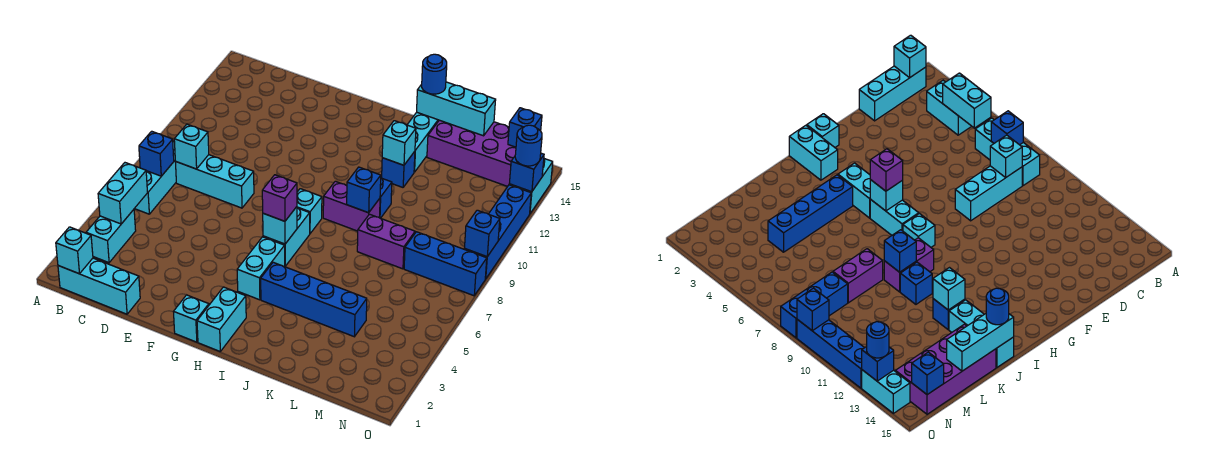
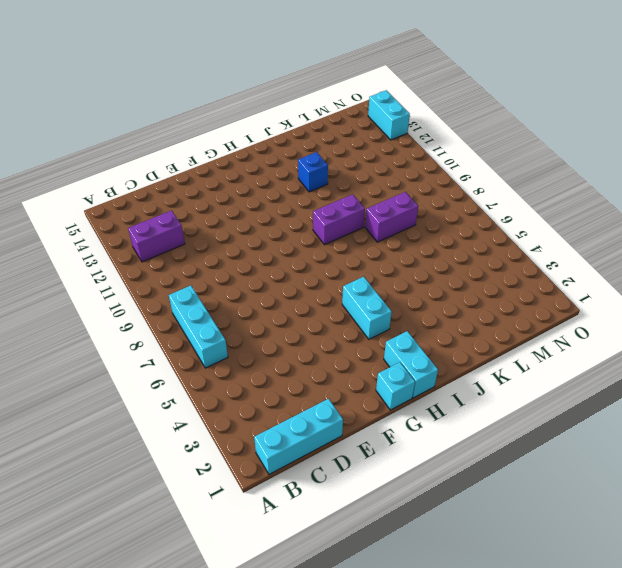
purple 1x2 brick [128,211,185,262] -> none
none -> cyan 1x2 brick [86,210,136,263]
none -> cyan 1x3 brick [175,155,254,208]
none -> cyan 1x2 brick [263,208,310,266]
none -> cyan 1x1 brick [297,189,322,233]

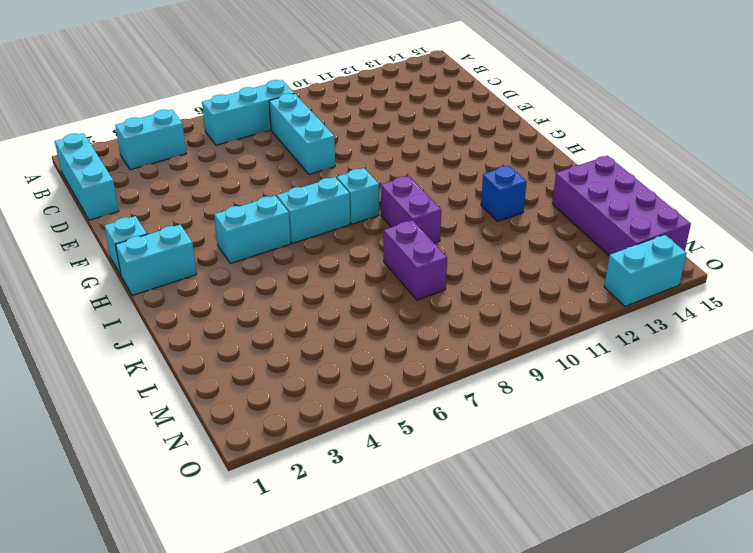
none -> blue 1x4 brick [261,262,367,337]
none -> blue 1x1 brick [380,178,392,218]
none -> cyan 1x3 brick [407,112,439,172]
none -> blue 1x3 brick [404,232,487,296]

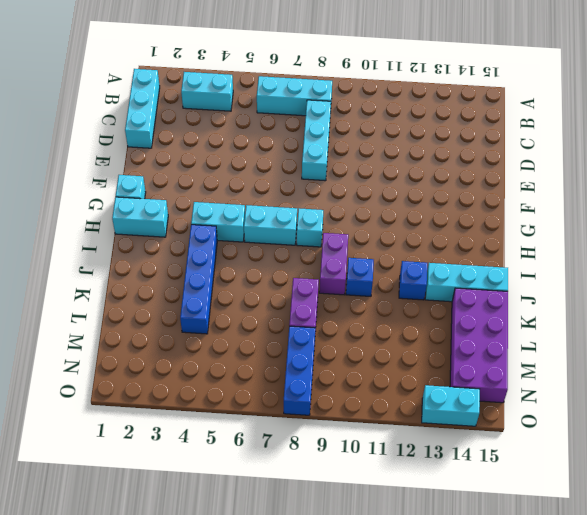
none -> blue 1x4 brick [464,185,531,279]
none -> cyan 1x1 brick [56,227,93,274]
none -> cyan 1x2 brick [98,163,147,224]
none -> blue 1x1 brick [139,131,174,176]

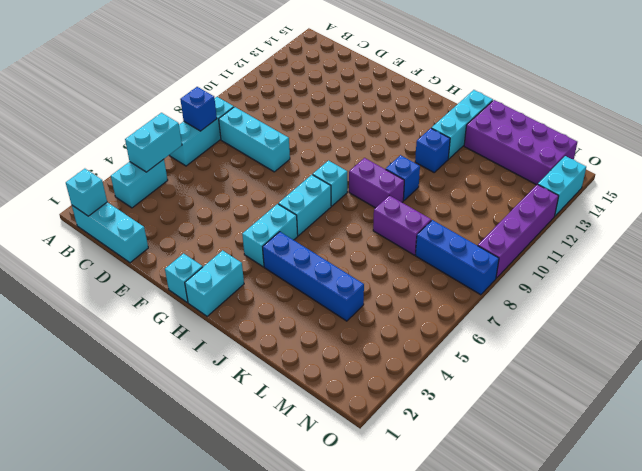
purple 1x4 brick [478,184,559,278] -> blue 1x4 brick [464,185,531,279]
none -> cyan 1x1 brick [174,124,209,169]
none -> cyan 1x1 brick [263,207,297,244]
none -> blue 1x1 brick [347,167,381,213]
none -> cyan 1x1 brick [382,121,416,165]

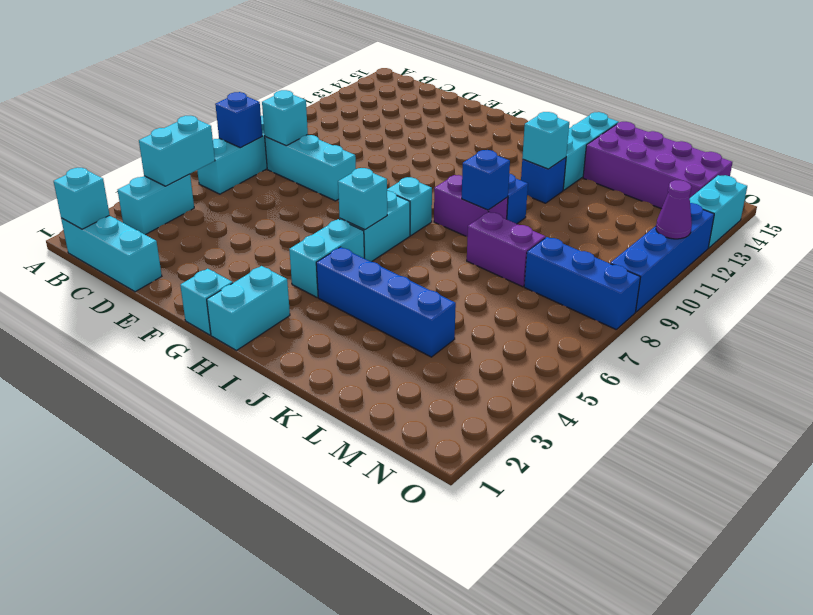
purple 1x1 cone [656,180,692,239] -> none
none -> cyan 1x3 brick [417,82,496,136]
none -> blue 1x1 brick [508,108,542,147]
none -> blue 1x1 brick [465,210,500,257]
none -> blue 1x1 brick [509,153,544,192]

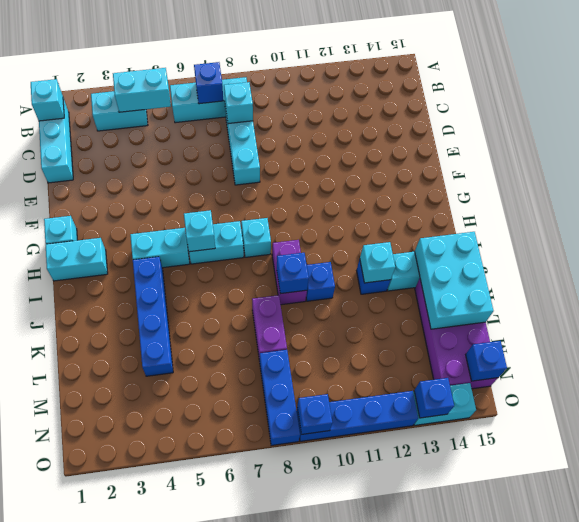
cyan 2x3 brick [415,232,493,329] -> cyan 1x3 brick [417,82,496,136]
none -> purple 1x1 brick [262,175,297,221]
none -> blue 1x1 round brick [422,54,447,94]
none -> blue 1x1 round brick [515,125,542,166]

